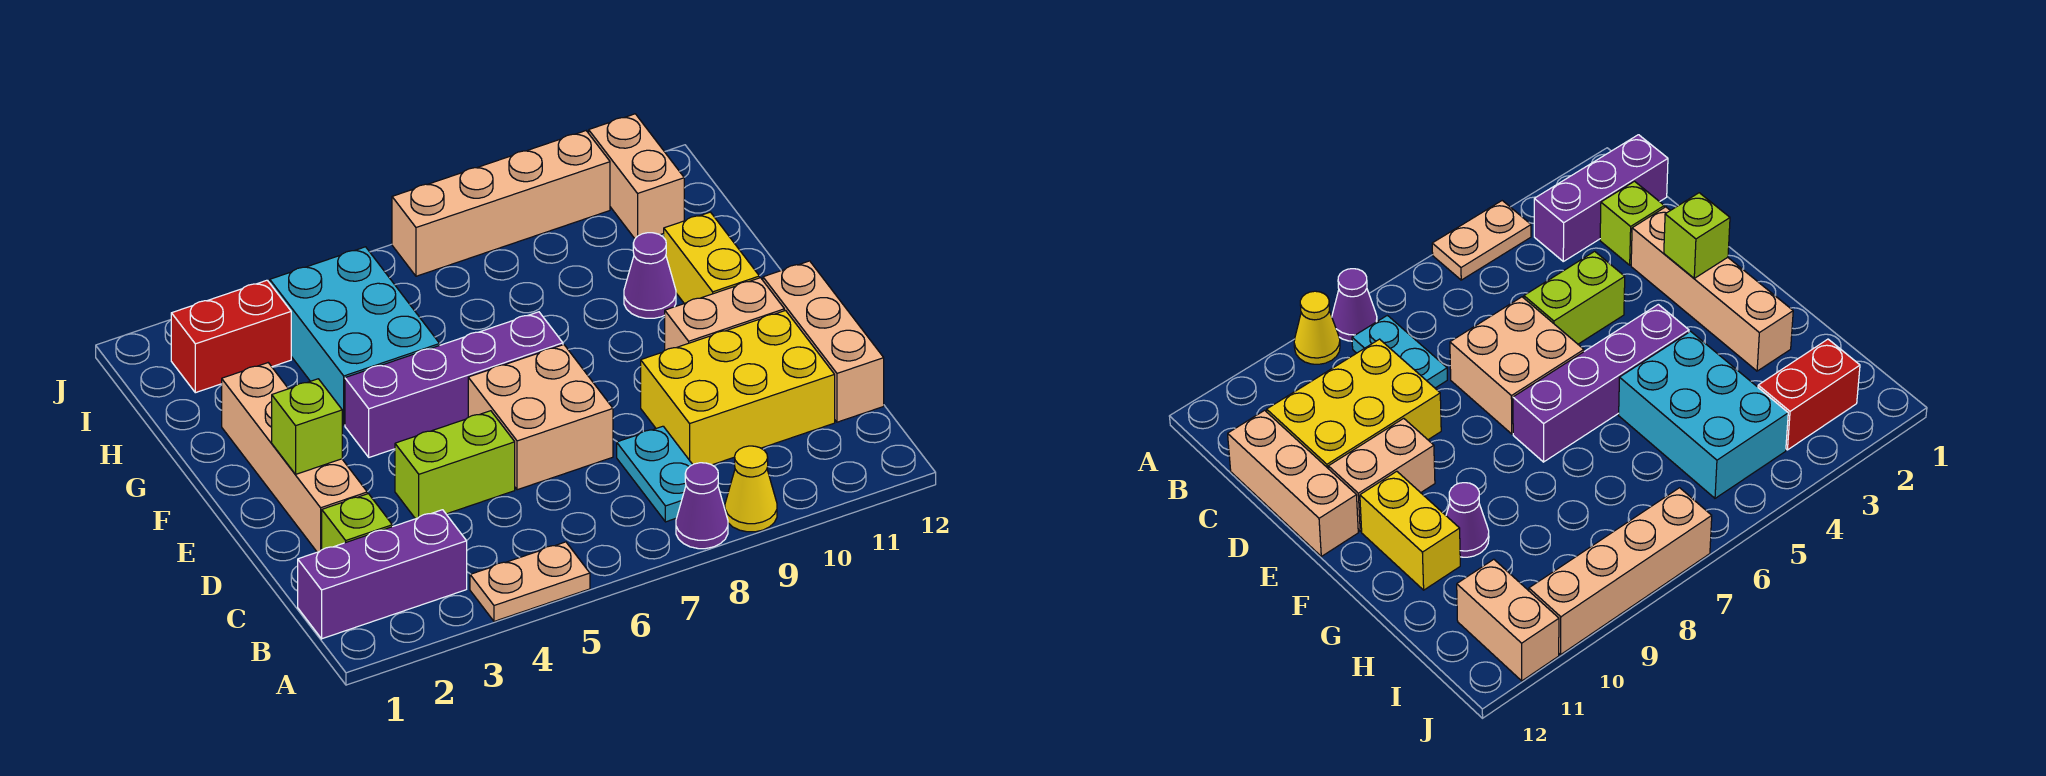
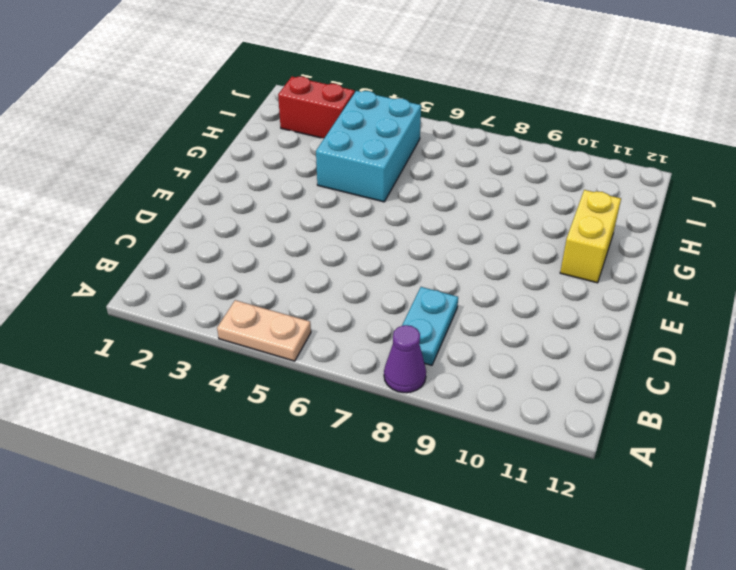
none -> yellow 1x1 cone [725,446,777,532]
none -> purple 1x3 brick [298,510,467,639]
none -> lime 1x1 brick [322,494,392,550]

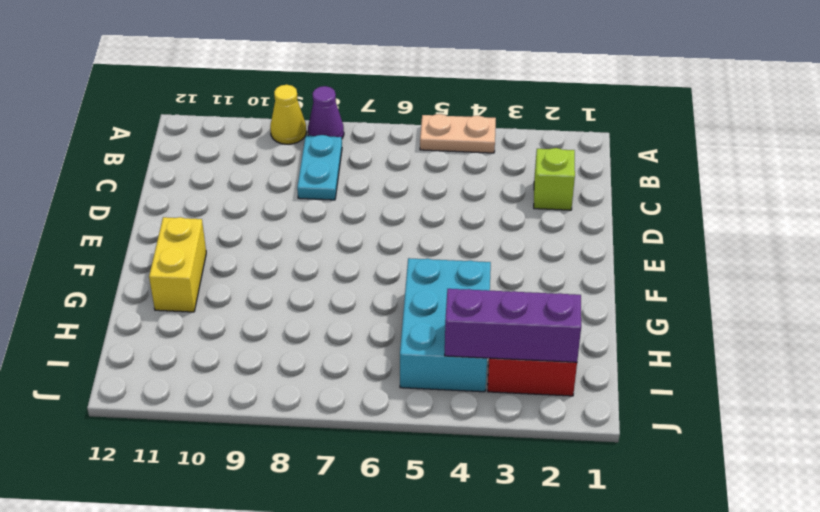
purple 1x3 brick [445,289,581,362] -> purple 1x3 brick moved to [298,510,467,639]
none -> yellow 2x3 brick [641,311,835,465]
none -> tan 1x3 brick [763,261,884,422]
none -> tan 1x4 brick [222,363,367,552]

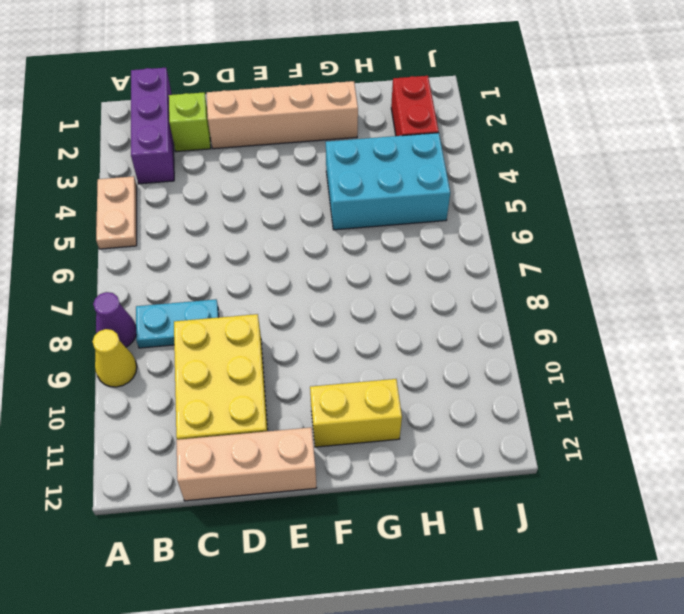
none -> lime 1x2 brick [395,411,515,519]
none -> tan 2x2 brick [468,345,613,490]
none -> tan 1x2 brick [665,278,784,350]

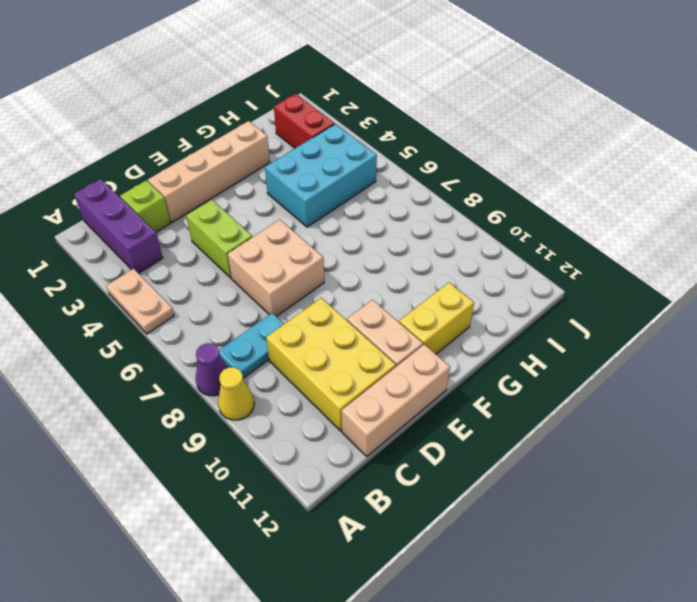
none -> purple 1x4 brick [345,312,563,457]
none -> purple 1x1 cone [624,233,676,318]
none -> tan 1x2 brick [589,114,684,238]

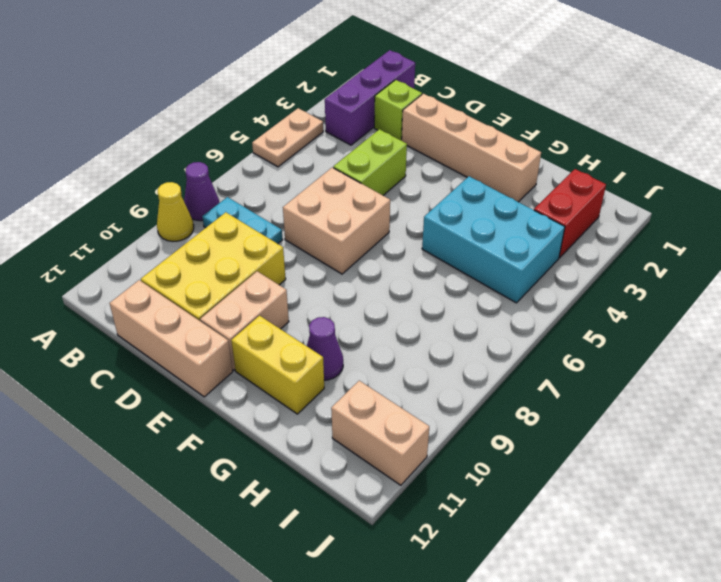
none -> purple 1x4 brick [345,312,563,457]
none -> tan 1x4 brick [392,131,610,276]
none -> lime 1x1 brick [272,379,342,474]

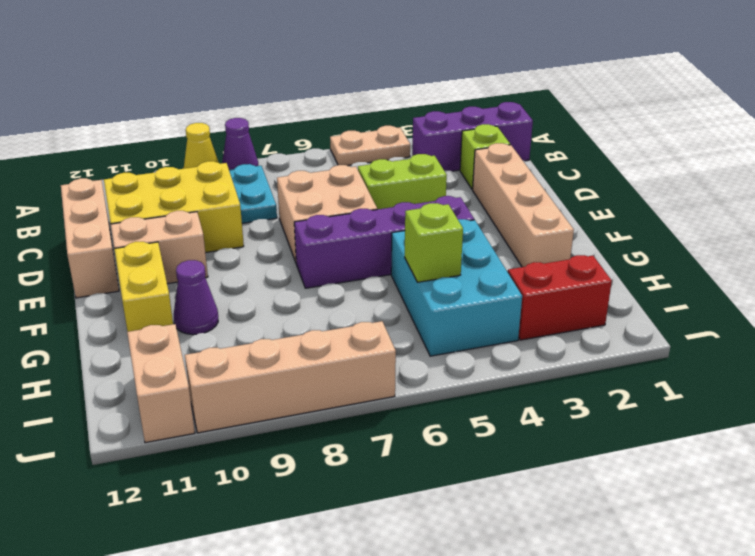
lime 1x1 brick [405,203,463,282] -> lime 1x1 brick moved to [272,379,342,474]

